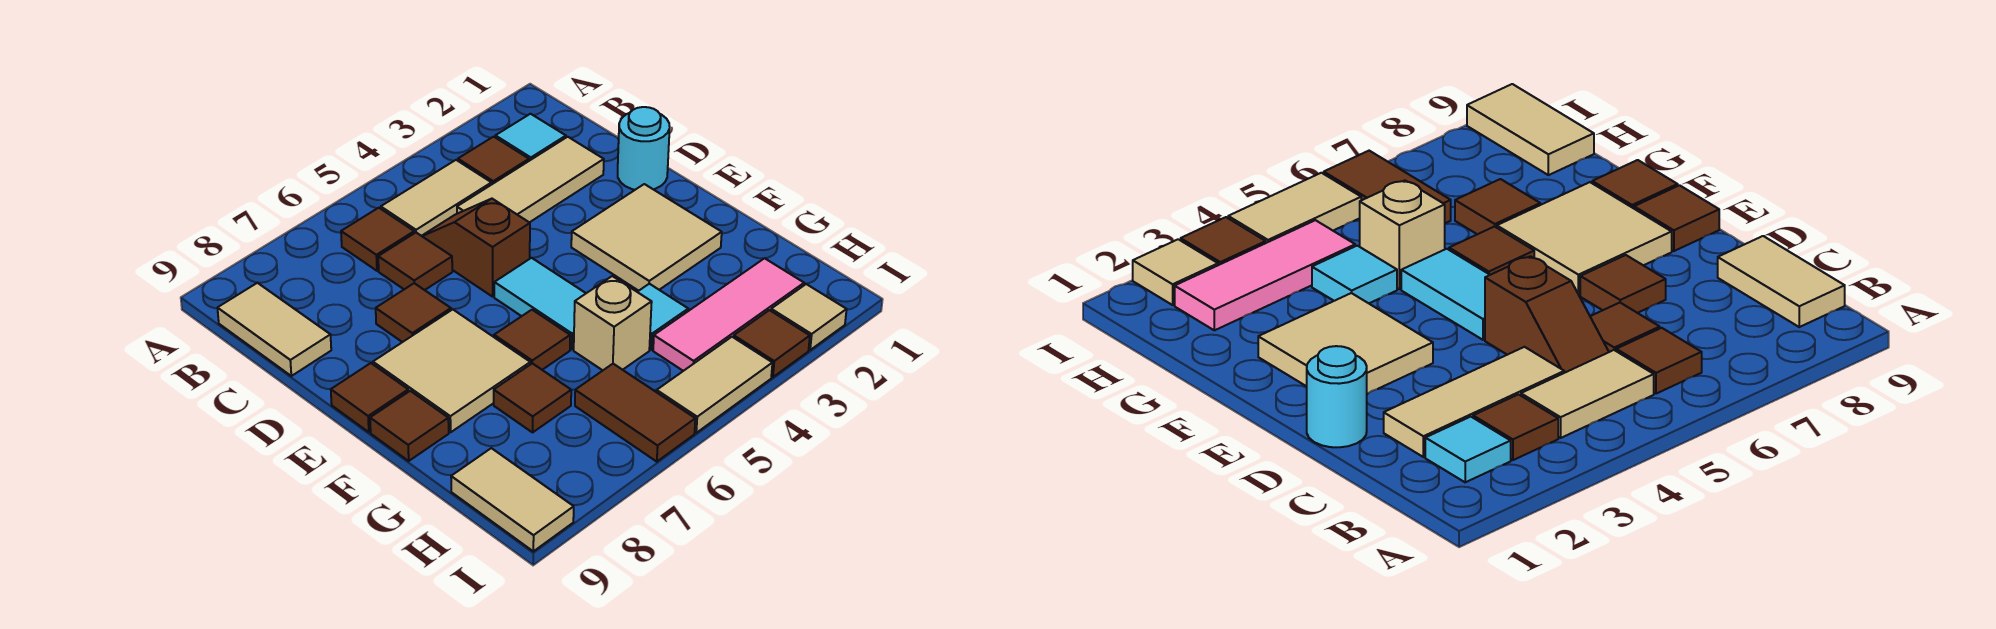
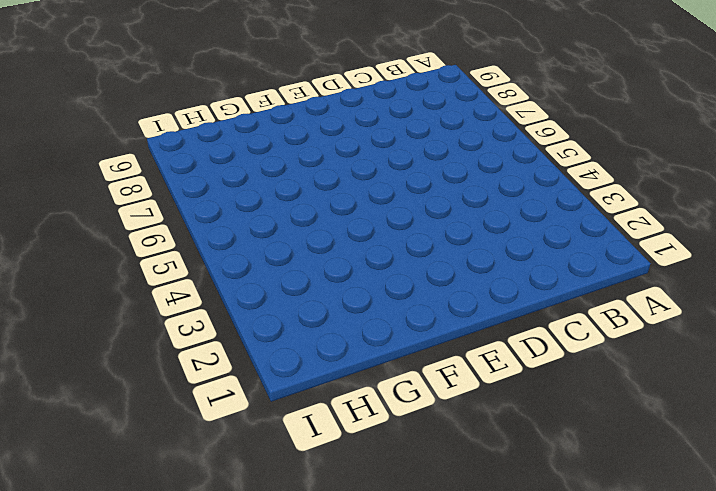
none -> cyan 1x1 tile [495,114,566,161]
none -> brown 1x1 tile [458,137,529,184]
none -> tan 1x2 tile [380,160,492,236]

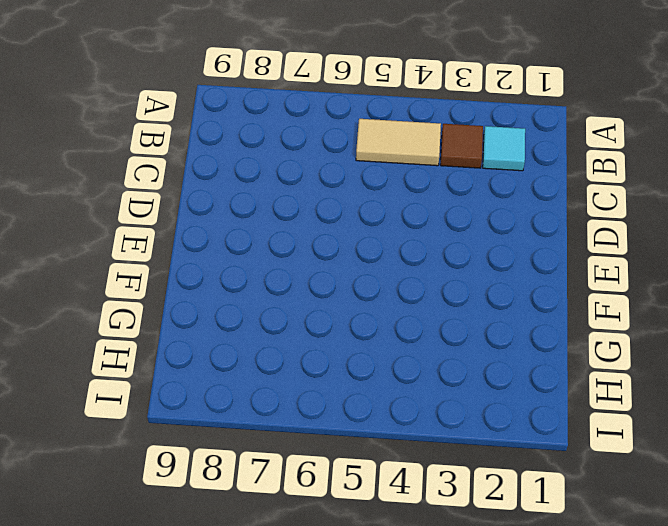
none -> brown 1x1 tile [341,208,414,271]
none -> tan 1x2 tile [218,283,331,376]
none -> tan 1x3 tile [457,137,604,223]

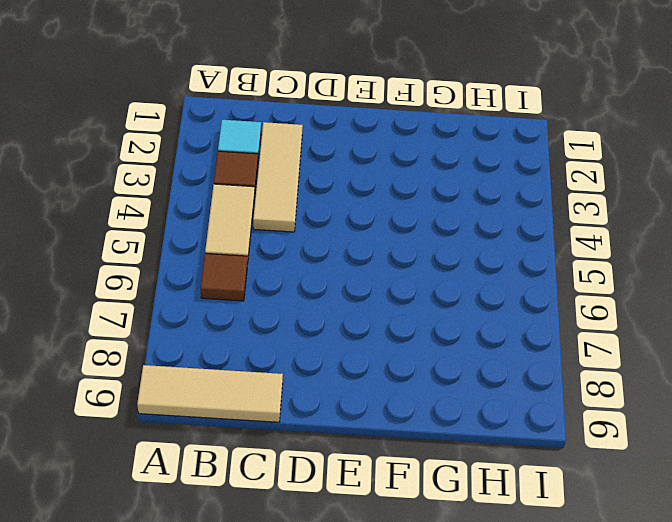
tan 1x3 tile [137,365,283,422] -> tan 1x2 tile [218,283,331,376]
none -> brown 1x2 slope [422,199,530,297]
none -> brown 1x1 tile [378,233,452,290]
none -> cyan 1x1 round brick [618,107,670,190]

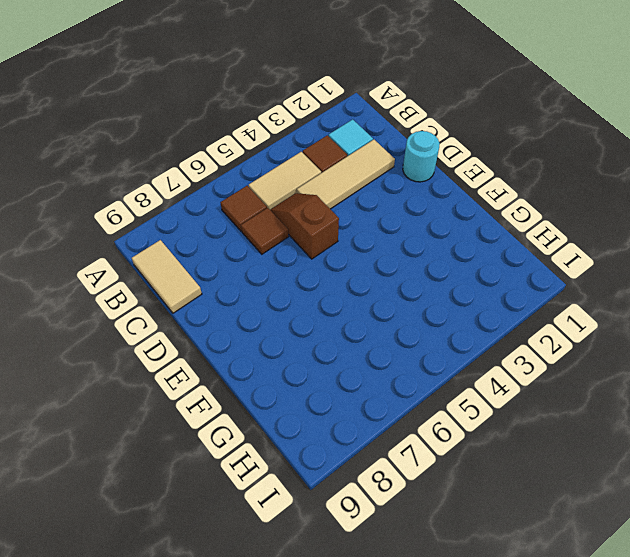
none -> brown 1x1 tile [376,283,451,342]
none -> tan 2x2 tile [571,184,722,291]
none -> cyan 1x2 tile [494,258,586,349]

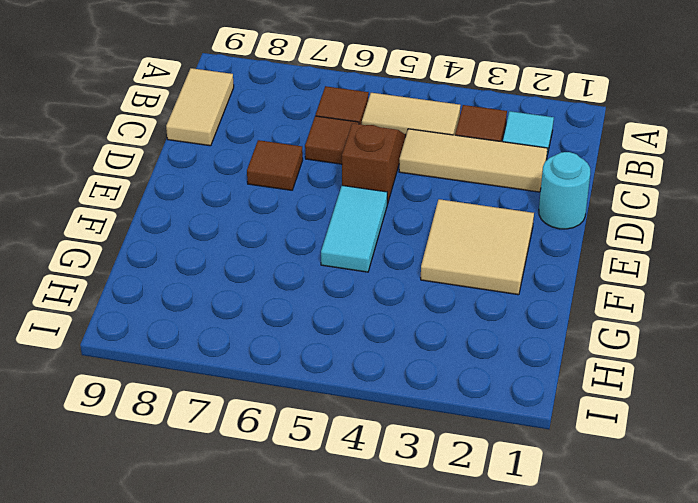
none -> tan 2x2 tile [373,309,530,432]
none -> brown 1x1 tile [331,363,408,432]
none -> brown 1x1 tile [494,310,570,370]

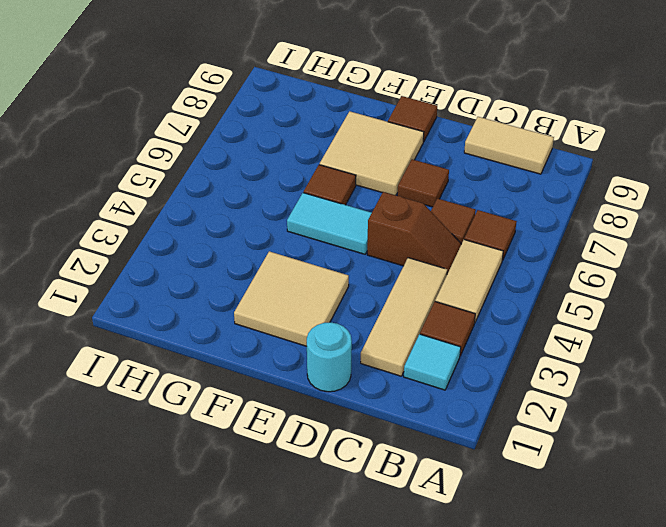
none -> brown 1x1 tile [370,391,449,461]
none -> cyan 1x1 tile [638,284,688,350]
none -> tan 1x1 brick [574,276,652,370]

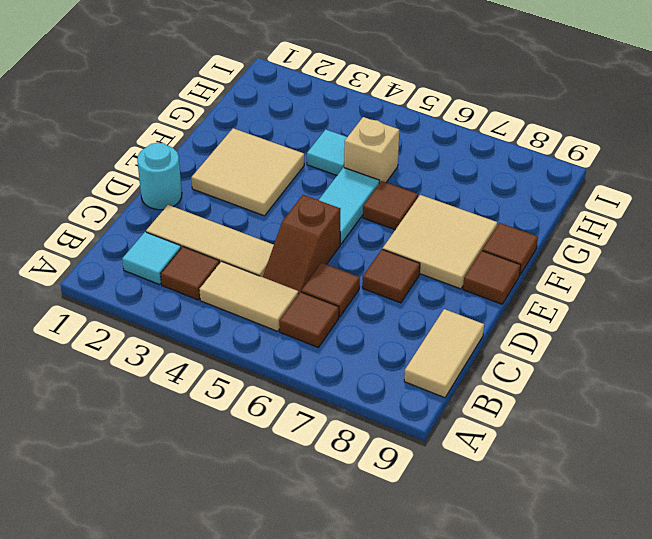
none -> brown 1x1 tile [494,363,571,432]
none -> pink 1x3 tile [653,258,804,371]
none -> brown 1x2 tile [575,364,695,462]

